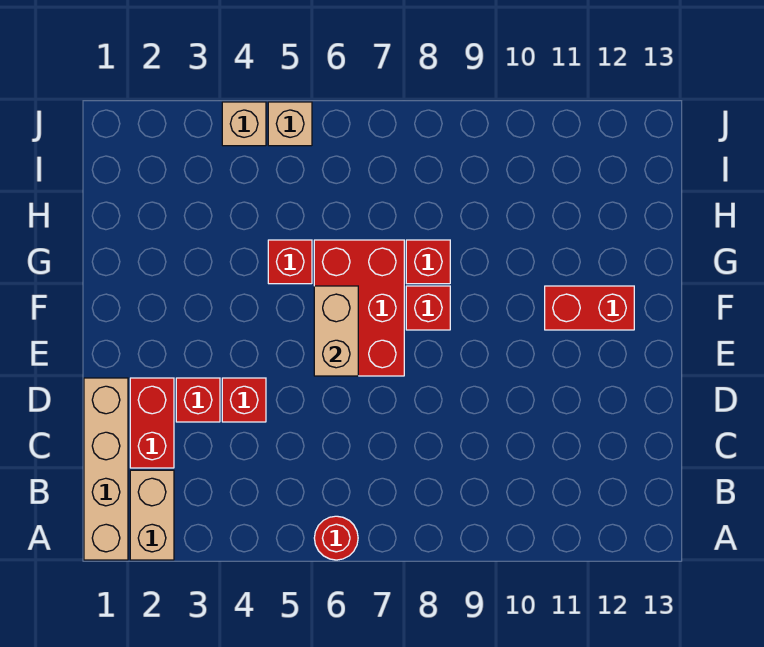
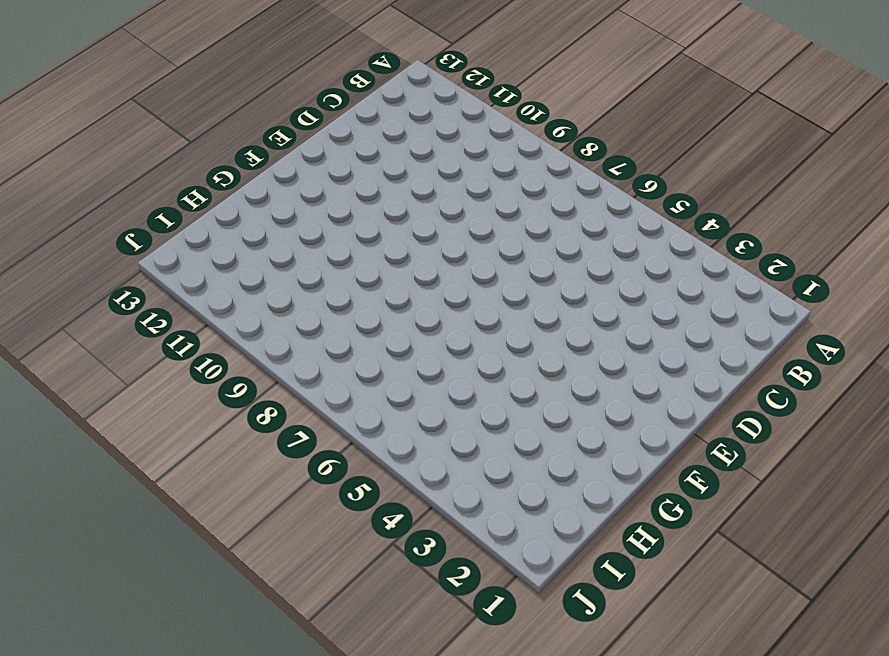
none -> tan 1x4 brick [84,378,128,560]
none -> tan 1x2 brick [130,470,174,560]
none -> red 1x1 round brick [314,516,358,560]

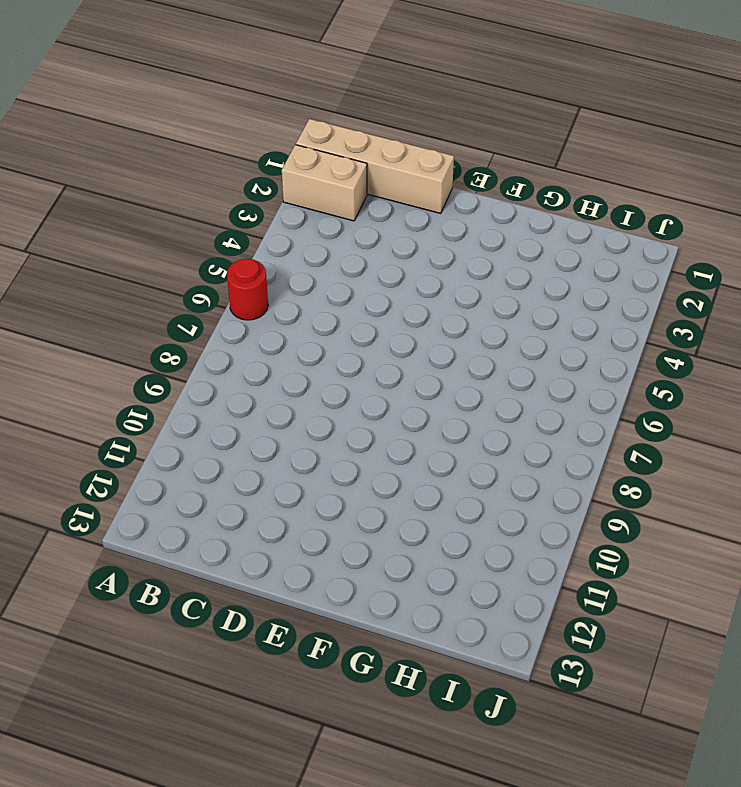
none -> red 1x2 brick [130,378,174,468]
none -> red 1x1 brick [176,378,220,422]
none -> red 1x1 brick [222,378,266,422]

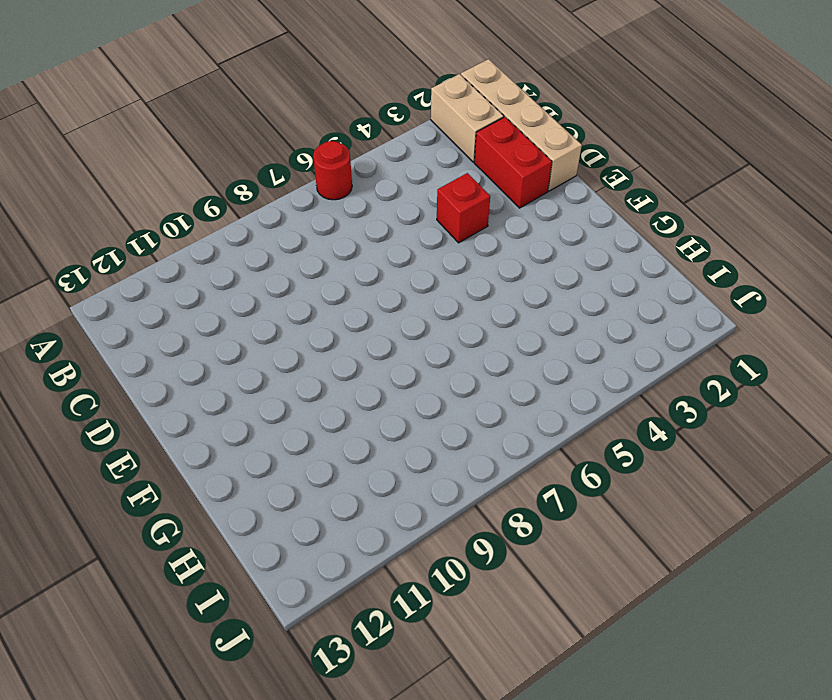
none -> red 1x1 brick [176,378,220,422]
none -> red 2x3 brick [314,240,404,376]
none -> red 1x1 brick [406,286,450,330]

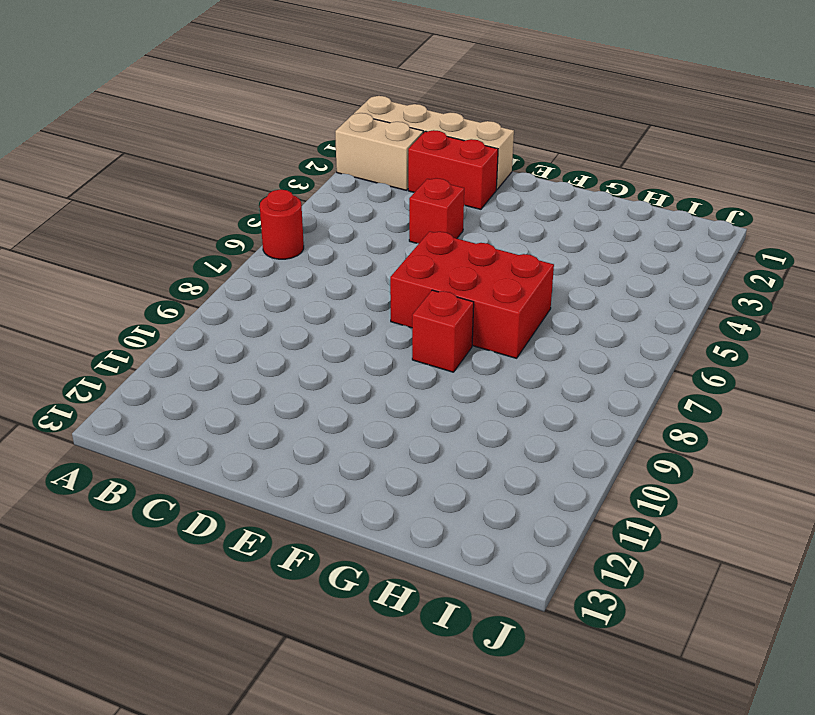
none -> red 1x1 brick [176,378,220,422]
none -> red 1x2 brick [545,286,634,330]
none -> red 1x1 brick [268,240,312,284]

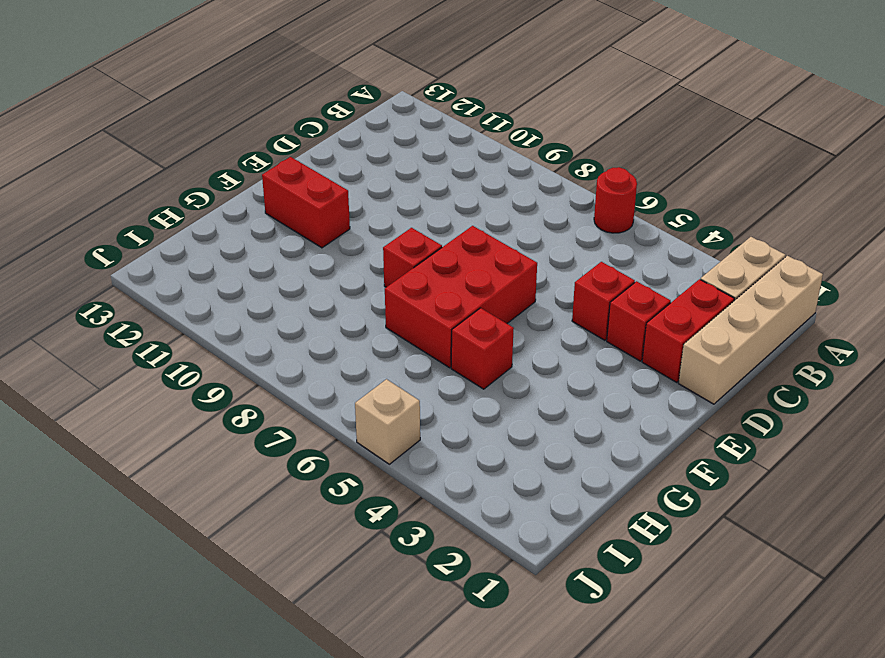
none -> red 1x1 brick [406,240,450,284]
none -> tan 1x1 brick [222,102,266,146]
none -> tan 1x2 brick [314,286,358,376]

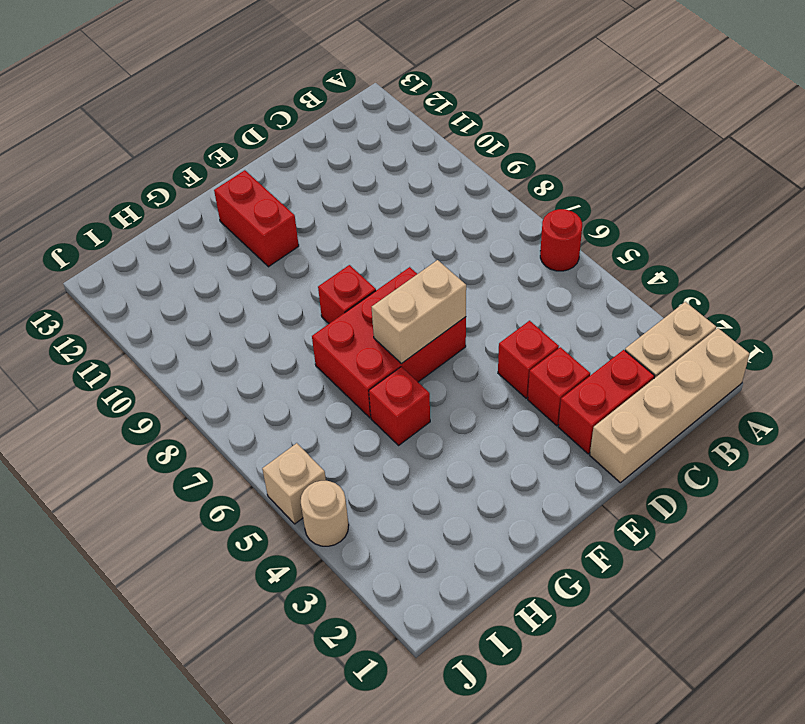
tan 1x1 round brick [301,481,349,546] -> tan 1x1 brick [222,102,266,146]
none -> red 1x1 brick [406,240,450,284]

